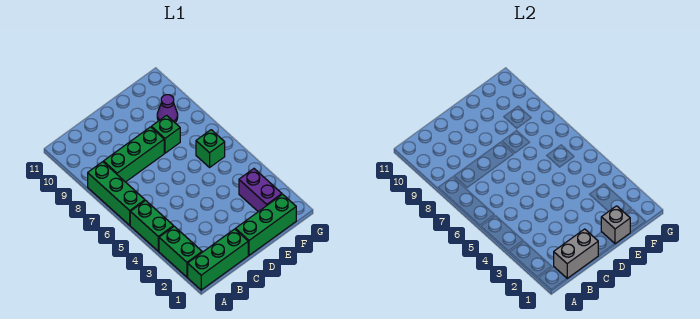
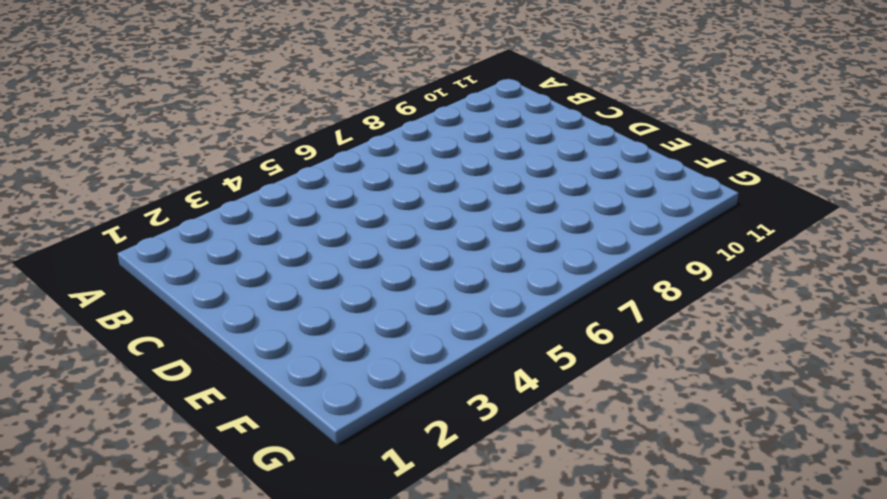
none -> green 1x3 brick [188,229,248,290]
none -> green 1x2 brick [159,226,202,277]
none -> green 1x2 brick [130,201,174,251]

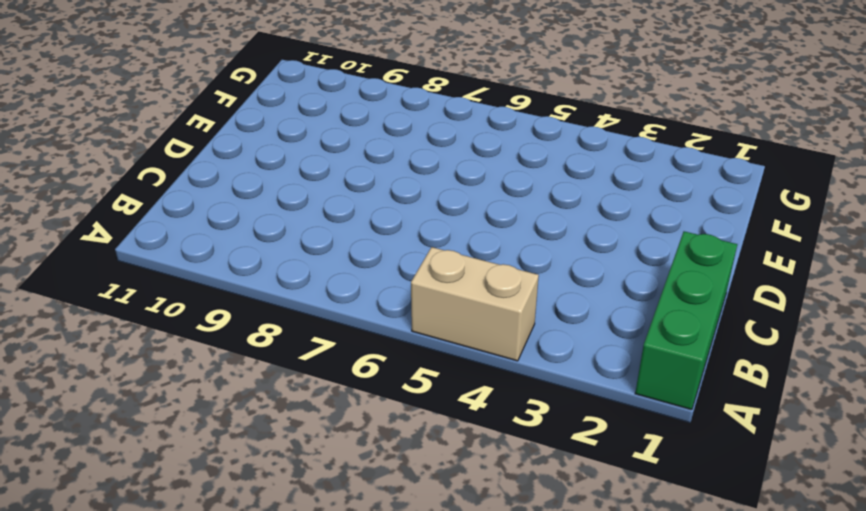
tan 1x2 brick [411,247,539,361] -> green 1x2 brick [130,201,174,251]
none -> green 1x2 brick [159,226,202,277]
none -> green 1x3 brick [88,162,145,225]
none -> green 1x3 brick [104,127,164,182]

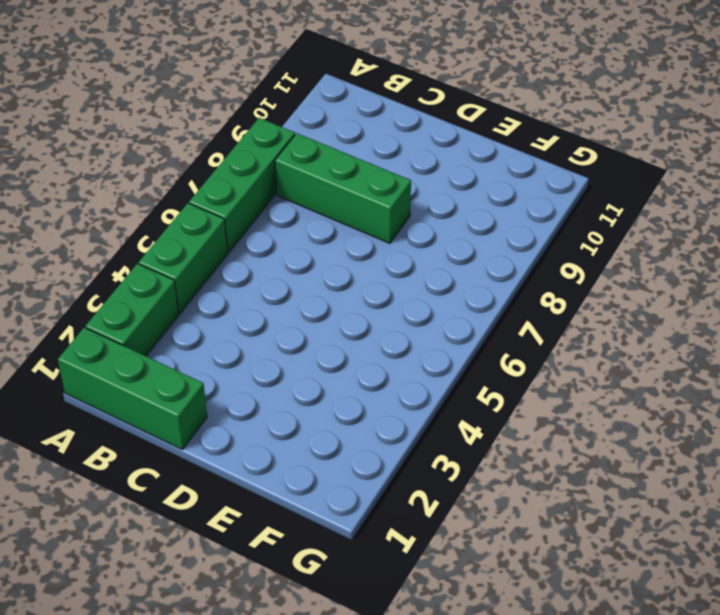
none -> green 1x3 brick [236,194,296,255]
none -> green 1x1 brick [151,115,180,153]
none -> purple 1x2 brick [239,169,282,212]

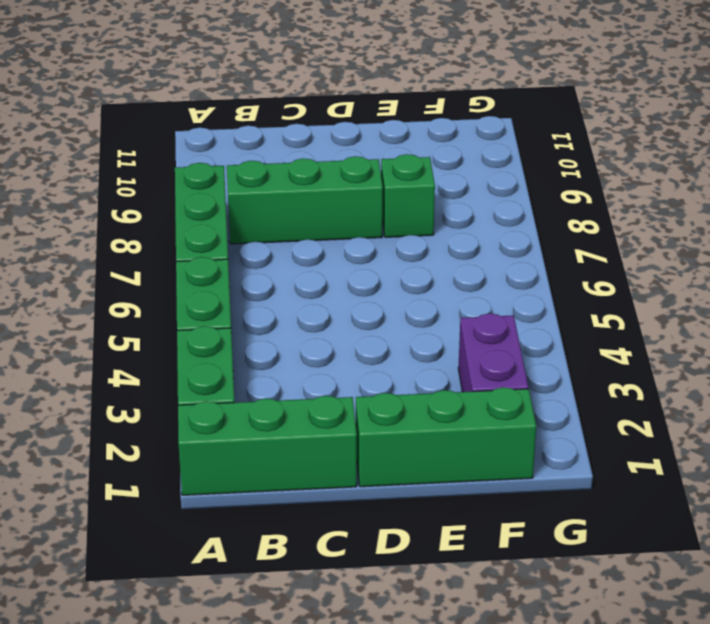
none -> green 1x1 brick [196,130,225,167]
none -> purple 1x1 cone [157,95,178,122]
none -> grey 1x2 brick [554,229,598,279]

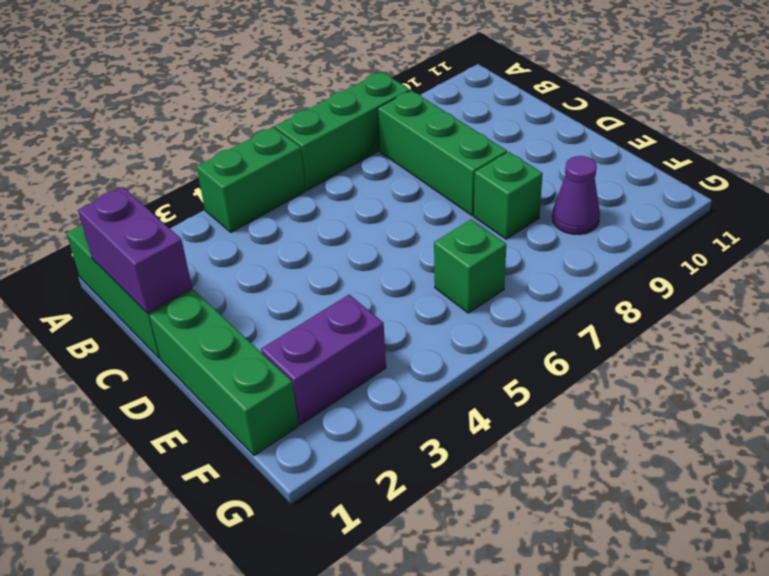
purple 1x2 brick [78,187,192,313] -> grey 1x2 brick [554,229,598,279]
none -> green 1x2 brick [159,226,202,277]
none -> grey 1x1 brick [601,206,630,244]

